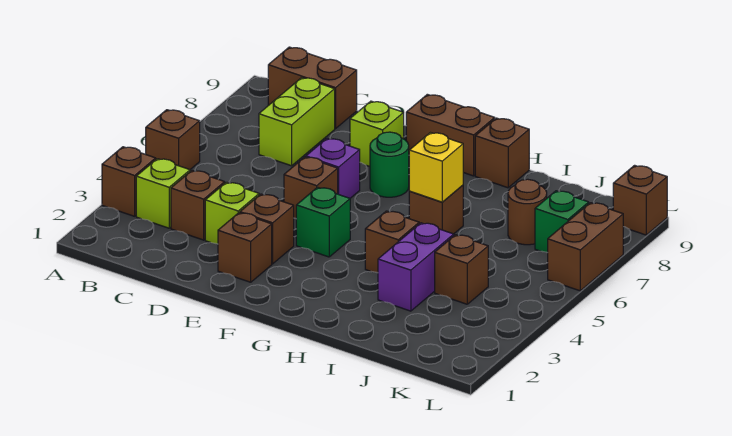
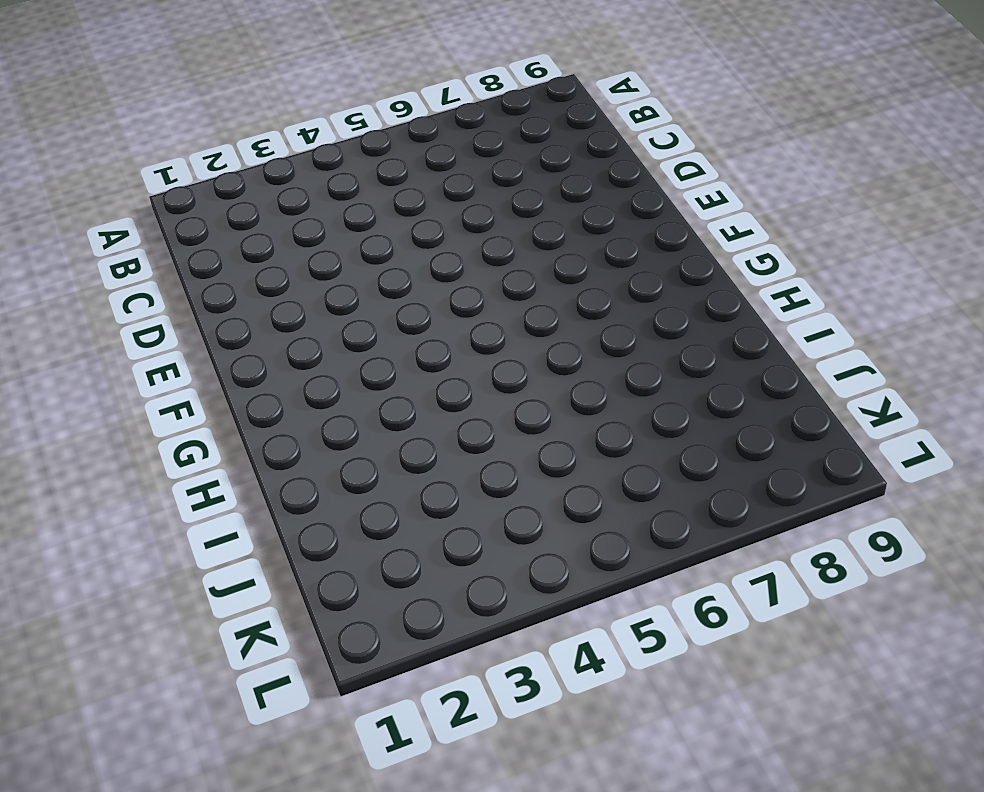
none -> brown 1x1 brick [102,147,156,216]
none -> brown 1x1 brick [146,110,200,170]
none -> lime 1x1 brick [136,159,190,228]

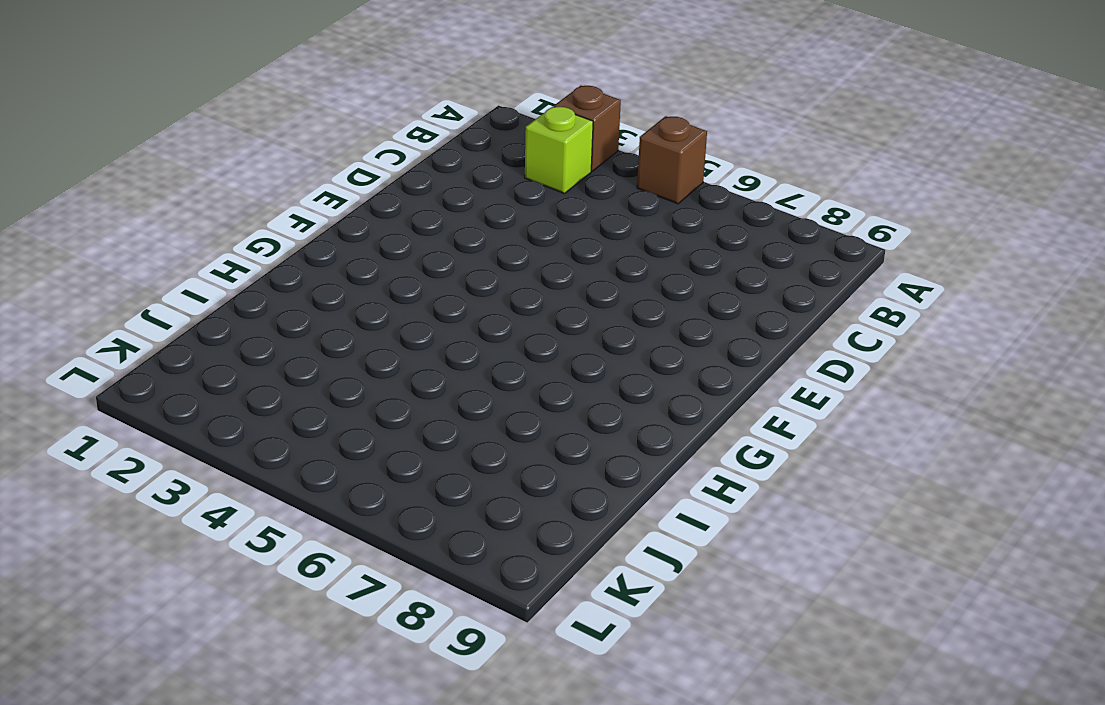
none -> brown 1x2 brick [268,47,357,129]
none -> brown 1x1 brick [171,171,225,240]
none -> lime 1x2 brick [259,78,335,166]

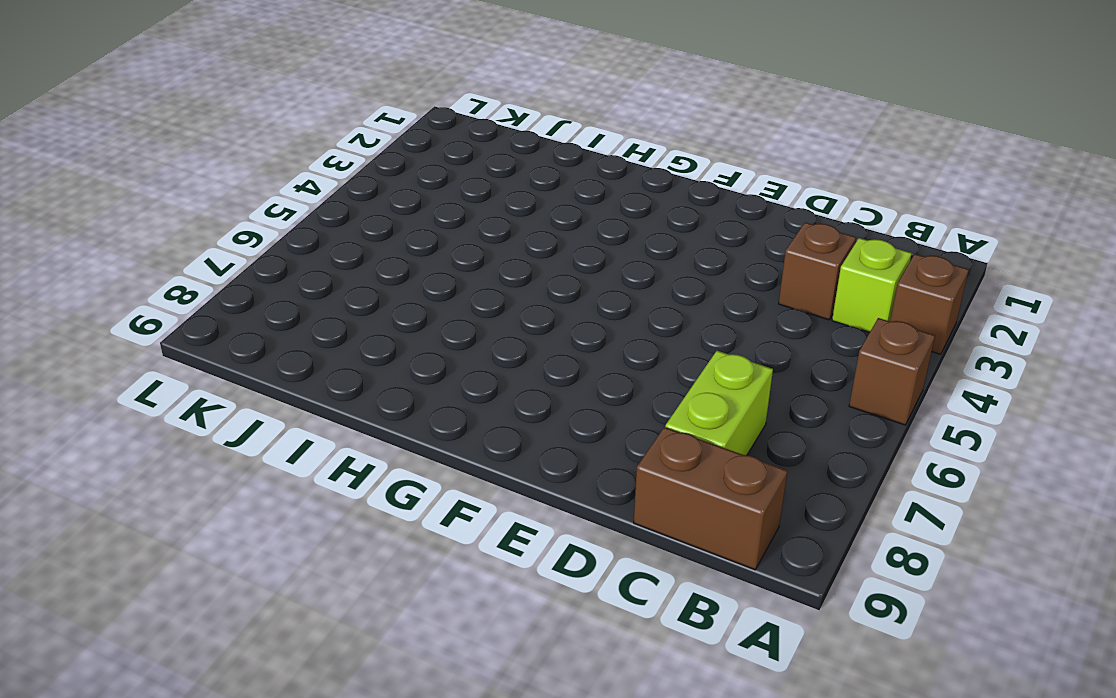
none -> lime 1x1 brick [205,182,259,244]
none -> brown 1x1 brick [218,213,272,282]
none -> brown 1x1 brick [240,194,294,264]

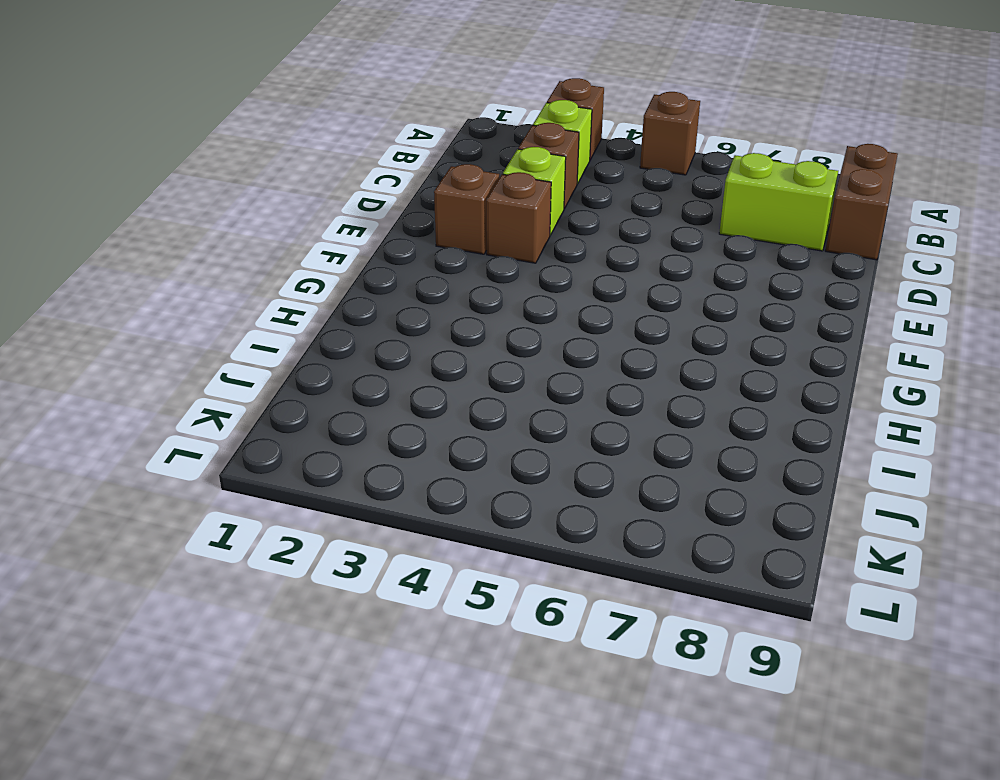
none -> brown 1x1 brick [284,157,338,218]
none -> purple 1x1 brick [306,138,360,198]
none -> lime 1x1 brick [350,101,404,166]

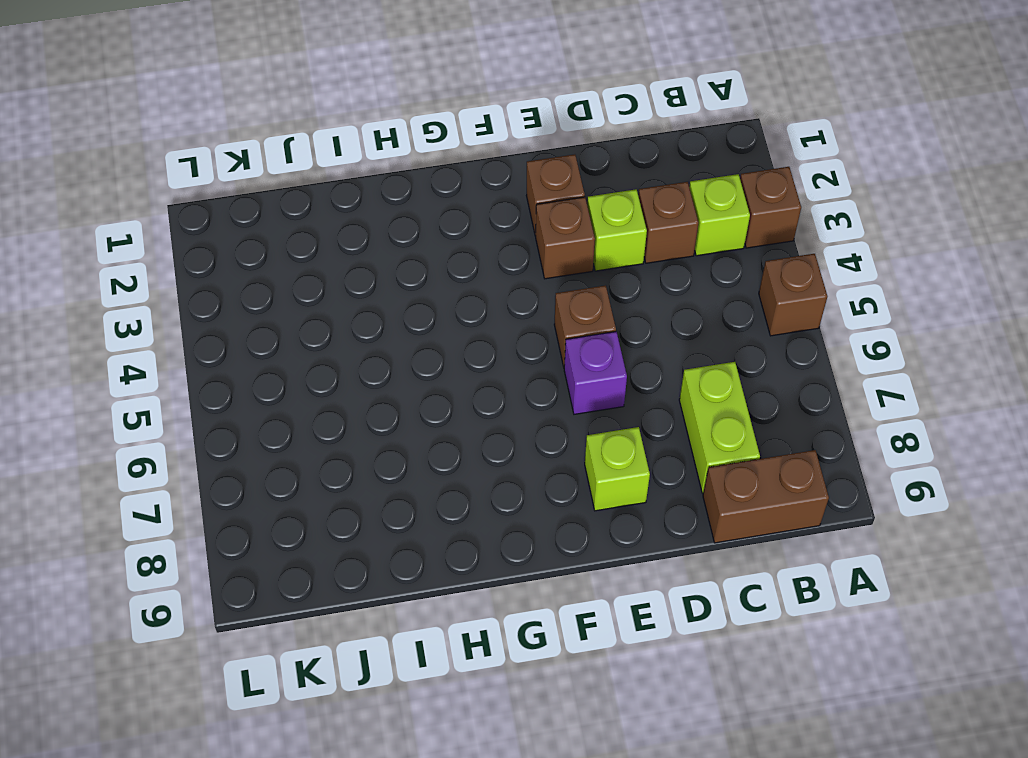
none -> green 1x1 brick [296,187,350,257]
none -> green 1x1 round brick [370,132,409,197]
none -> brown 1x2 brick [406,94,495,176]

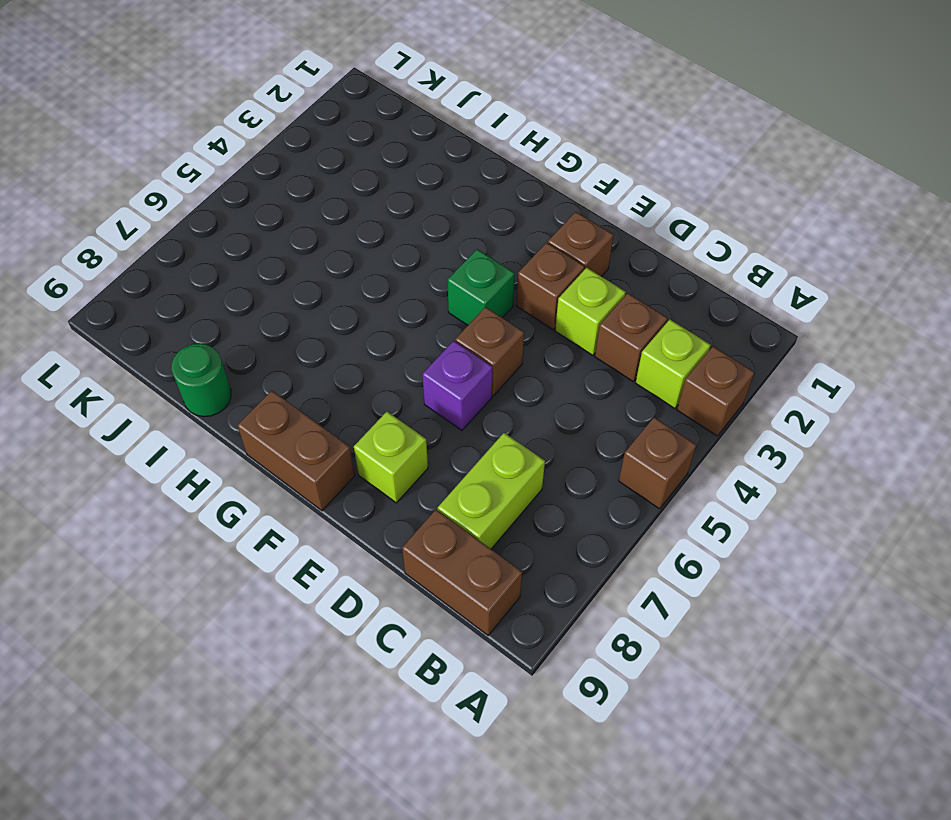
green 1x1 round brick [172,344,231,417] -> green 1x1 round brick moved to [370,132,409,197]
none -> brown 1x1 brick [365,211,419,273]
none -> brown 1x1 brick [409,185,463,234]
none -> brown 1x1 brick [475,118,529,188]

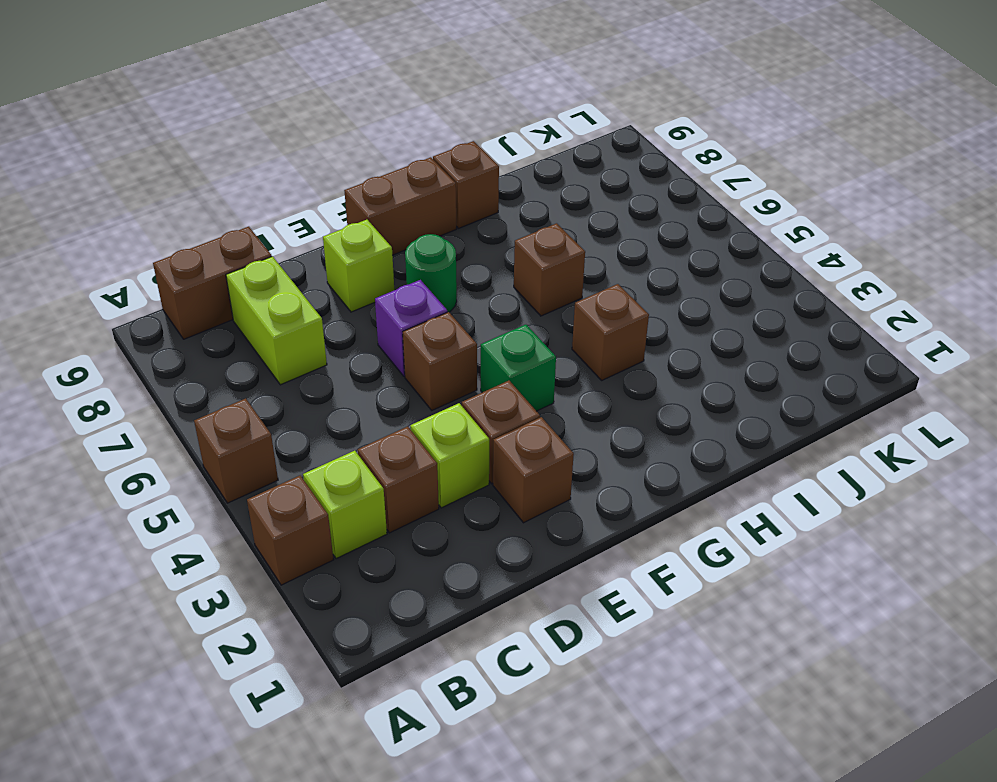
none -> purple 1x2 brick [378,223,454,311]
none -> brown 1x1 brick [435,235,488,304]
none -> brown 1x1 round brick [508,179,547,245]

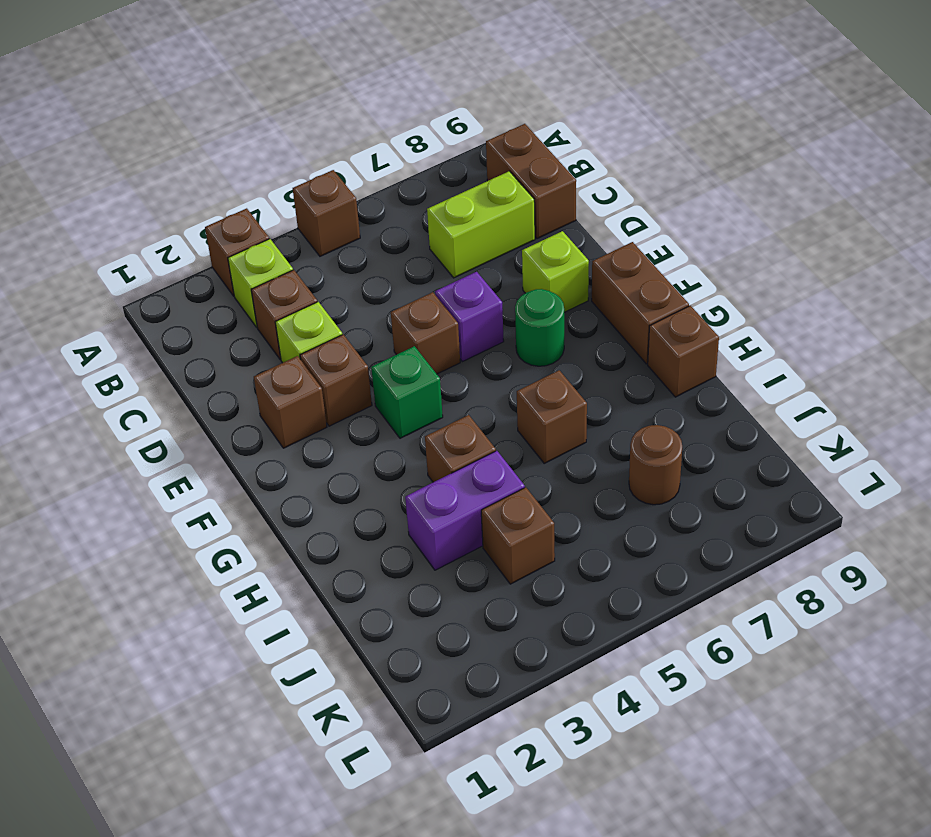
none -> green 1x1 brick [535,191,589,253]
none -> brown 1x2 brick [548,203,623,291]
none -> brown 1x1 brick [613,165,667,235]

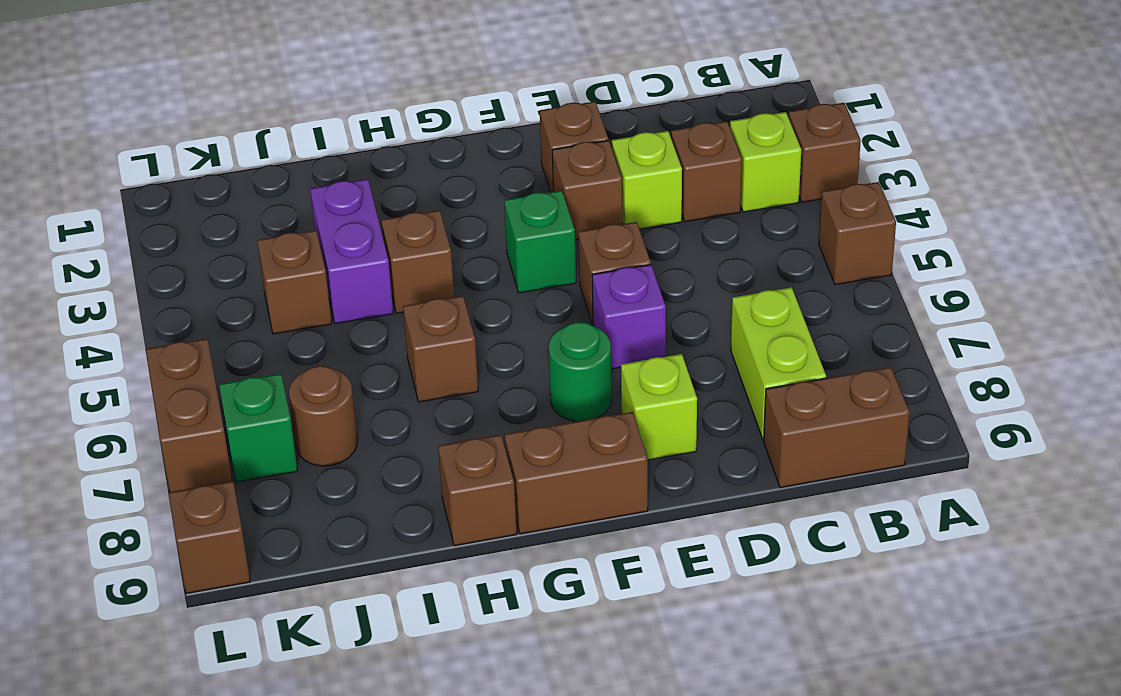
none -> yellow 1x1 brick [409,133,463,202]

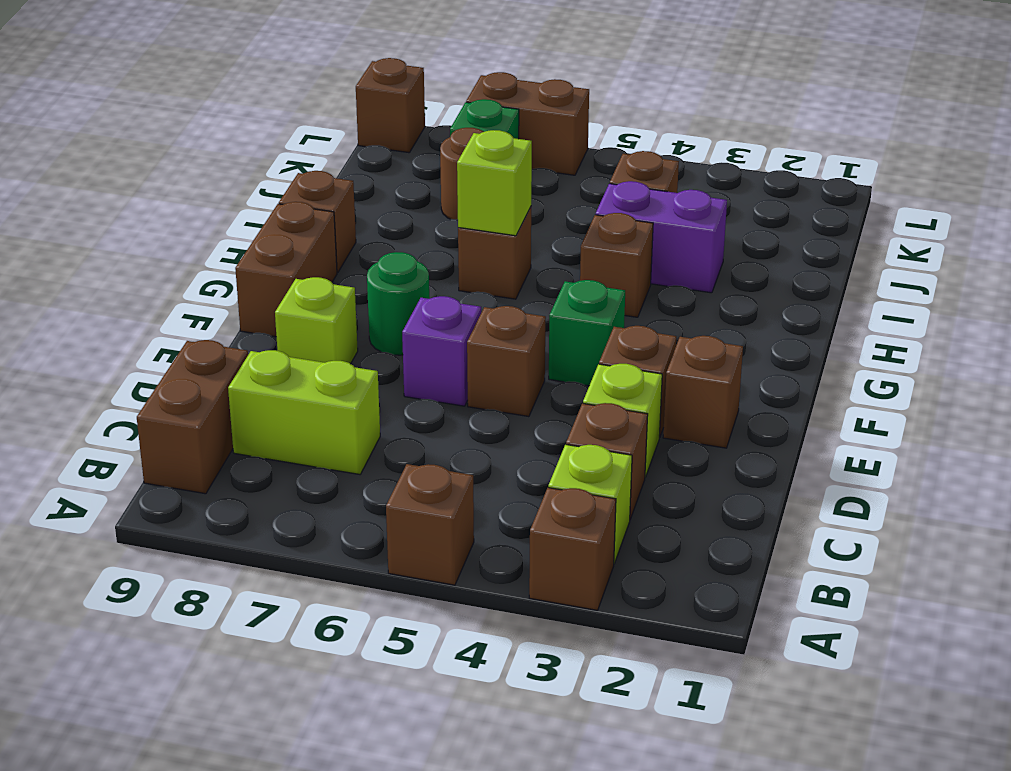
lime 1x1 brick [457,130,532,236] -> yellow 1x1 brick [409,133,463,202]

